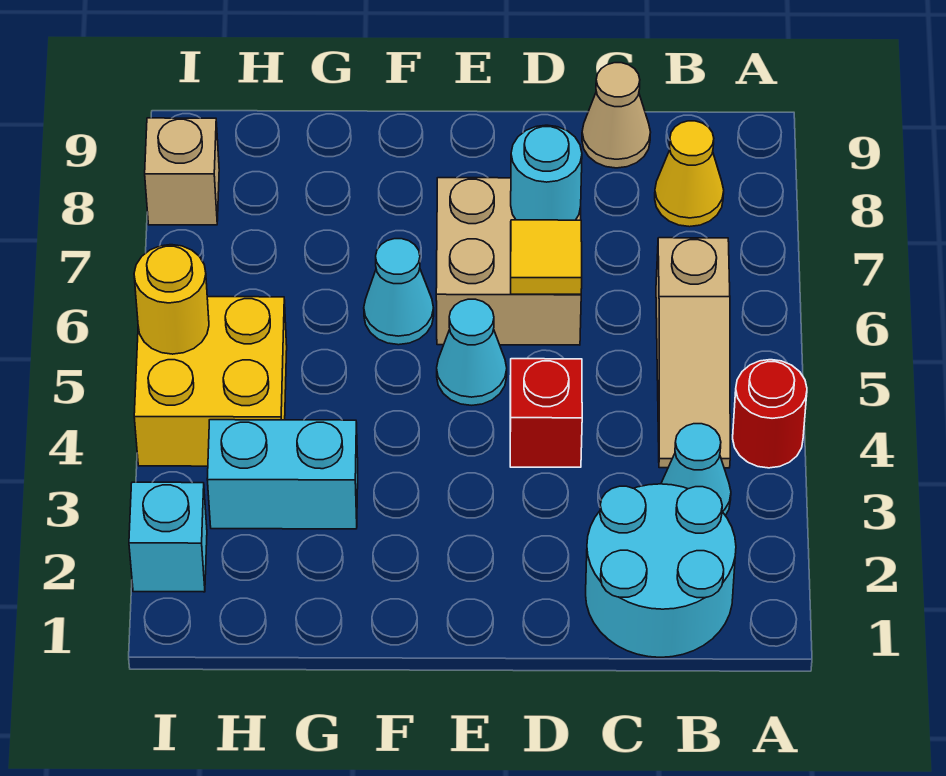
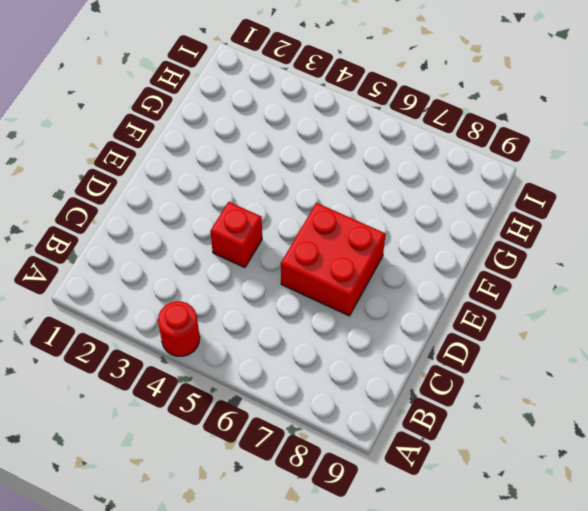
red 2x2 brick [281,203,385,316] -> tan 2x2 brick [436,178,581,345]
none -> cyan 2x2 round brick [586,484,736,657]
none -> cyan 1x1 cone [661,424,731,515]
none -> tan 1x3 slope [656,238,730,468]

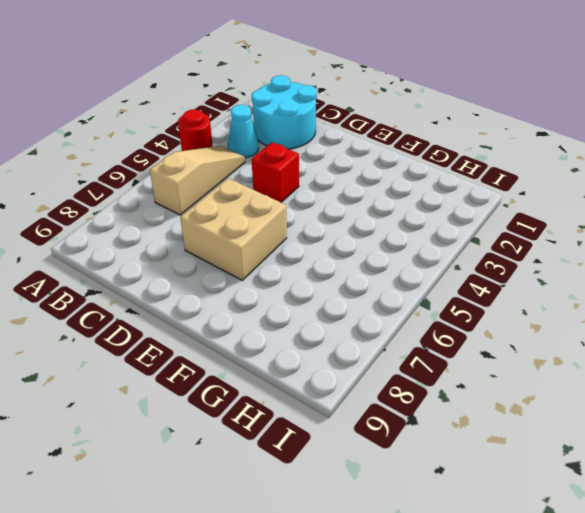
none -> yellow 1x1 cone [655,121,724,227]
none -> tan 1x1 cone [582,63,651,168]
none -> cyan 1x1 cone [437,299,507,405]

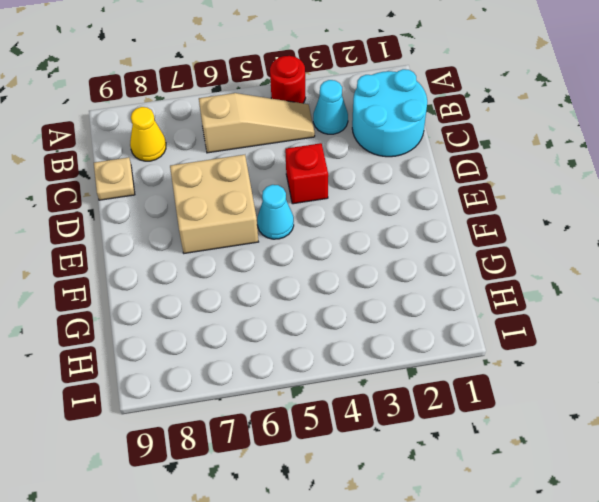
tan 1x1 plate [94,157,135,200] -> tan 1x1 cone [582,63,651,168]
none -> cyan 1x1 cone [364,239,434,345]
none -> cyan 1x2 brick [207,420,358,529]
none -> yellow 2x2 brick [134,297,287,466]

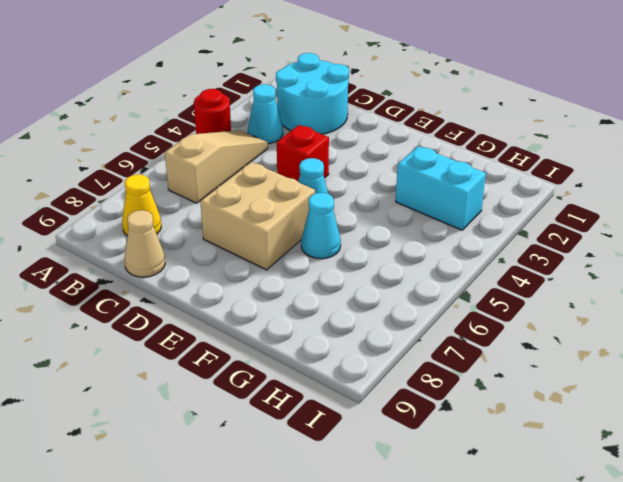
none -> yellow 2x2 brick [134,297,287,466]
none -> cyan 1x1 brick [129,482,207,592]
none -> tan 1x1 brick [145,118,219,225]

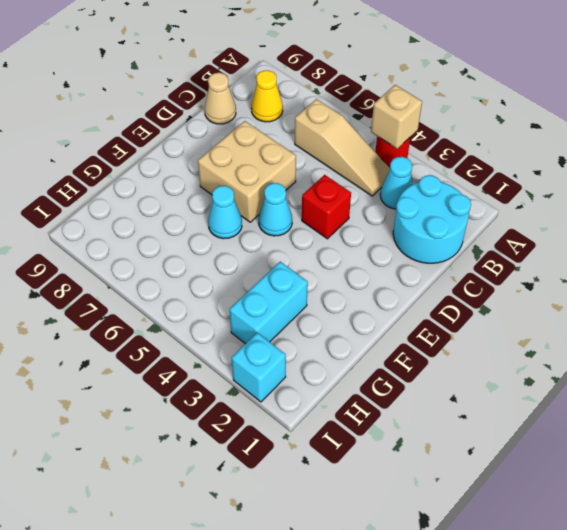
tan 1x1 brick [371,85,422,149] -> tan 1x1 brick moved to [145,118,219,225]
none -> yellow 2x2 brick [134,297,287,466]
none -> yellow 1x1 tile [511,220,582,294]
none -> cyan 1x1 round brick [511,125,582,220]

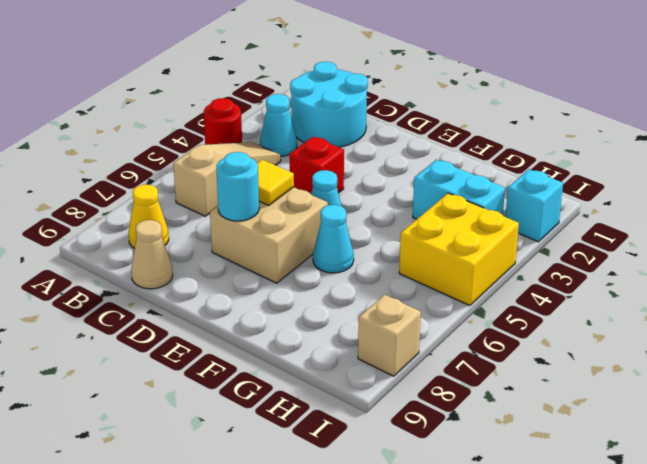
none -> yellow 1x1 round brick [134,245,209,354]

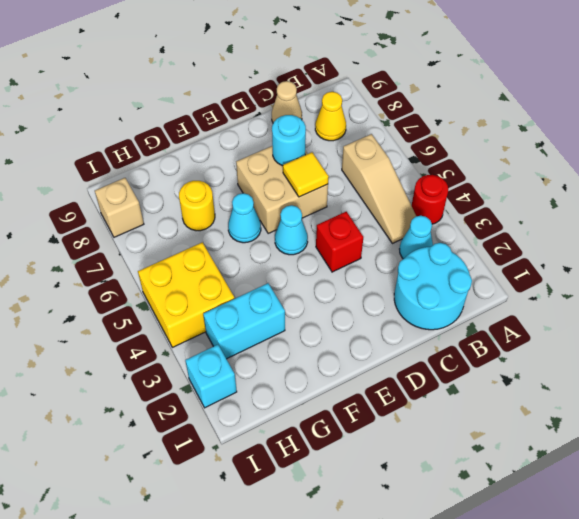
yellow 1x1 round brick [179,181,215,231] -> yellow 1x1 round brick moved to [134,245,209,354]

